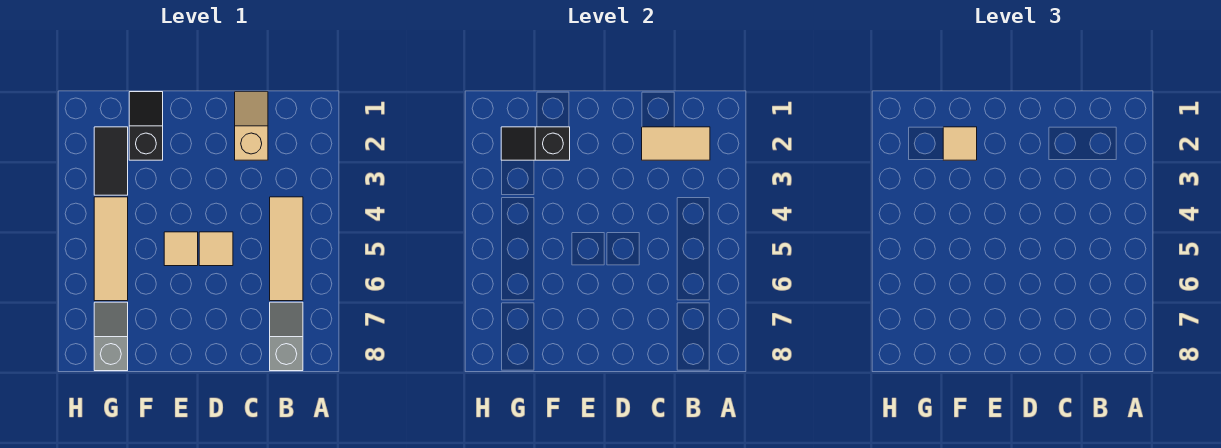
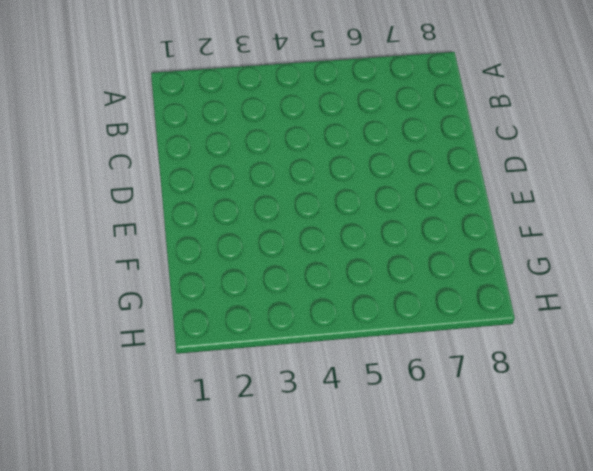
none -> tan 1x3 tile [270,197,303,301]
none -> grey 1x2 slope [270,302,303,371]
none -> tan 1x2 slope [235,92,268,160]

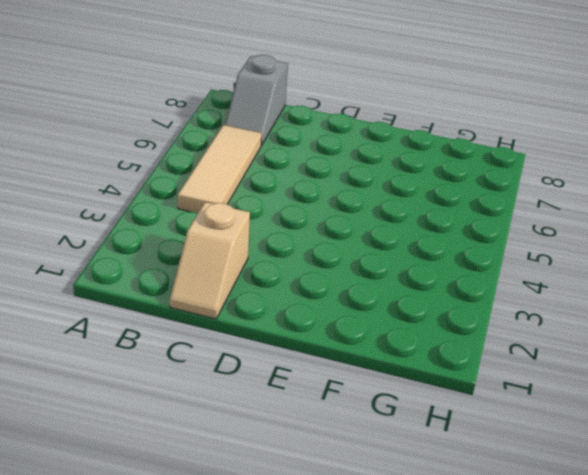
none -> tan 1x1 tile [199,232,233,266]
none -> tan 1x1 tile [164,232,198,266]
none -> black 1x2 slope [129,92,163,160]

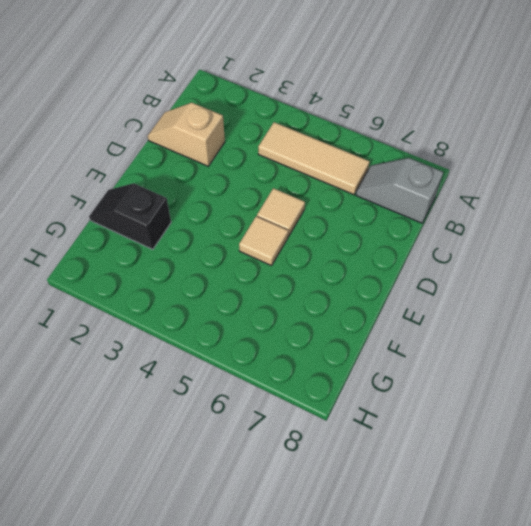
none -> black 1x2 tile [94,127,128,195]
none -> tan 1x3 tile [94,197,128,301]
none -> grey 1x2 slope [94,302,128,371]

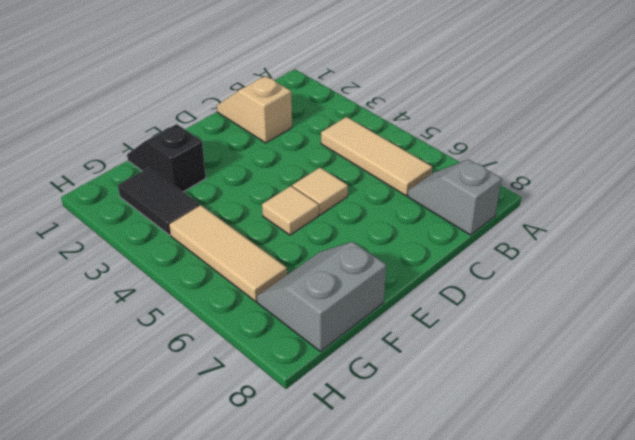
grey 2x2 slope [257,242,386,352] -> grey 1x2 slope [94,302,128,371]
none -> tan 1x2 tile [642,127,710,160]
none -> black 1x2 slope [501,127,570,160]
none -> tan 1x1 tile [943,127,977,160]

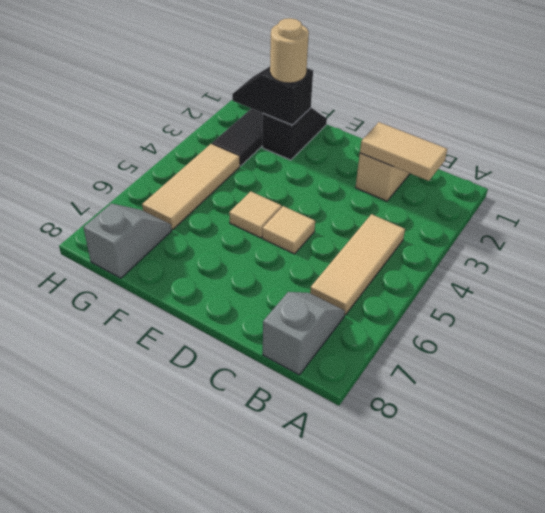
tan 1x1 round brick [270,18,309,83] -> tan 1x1 tile [943,127,977,160]

